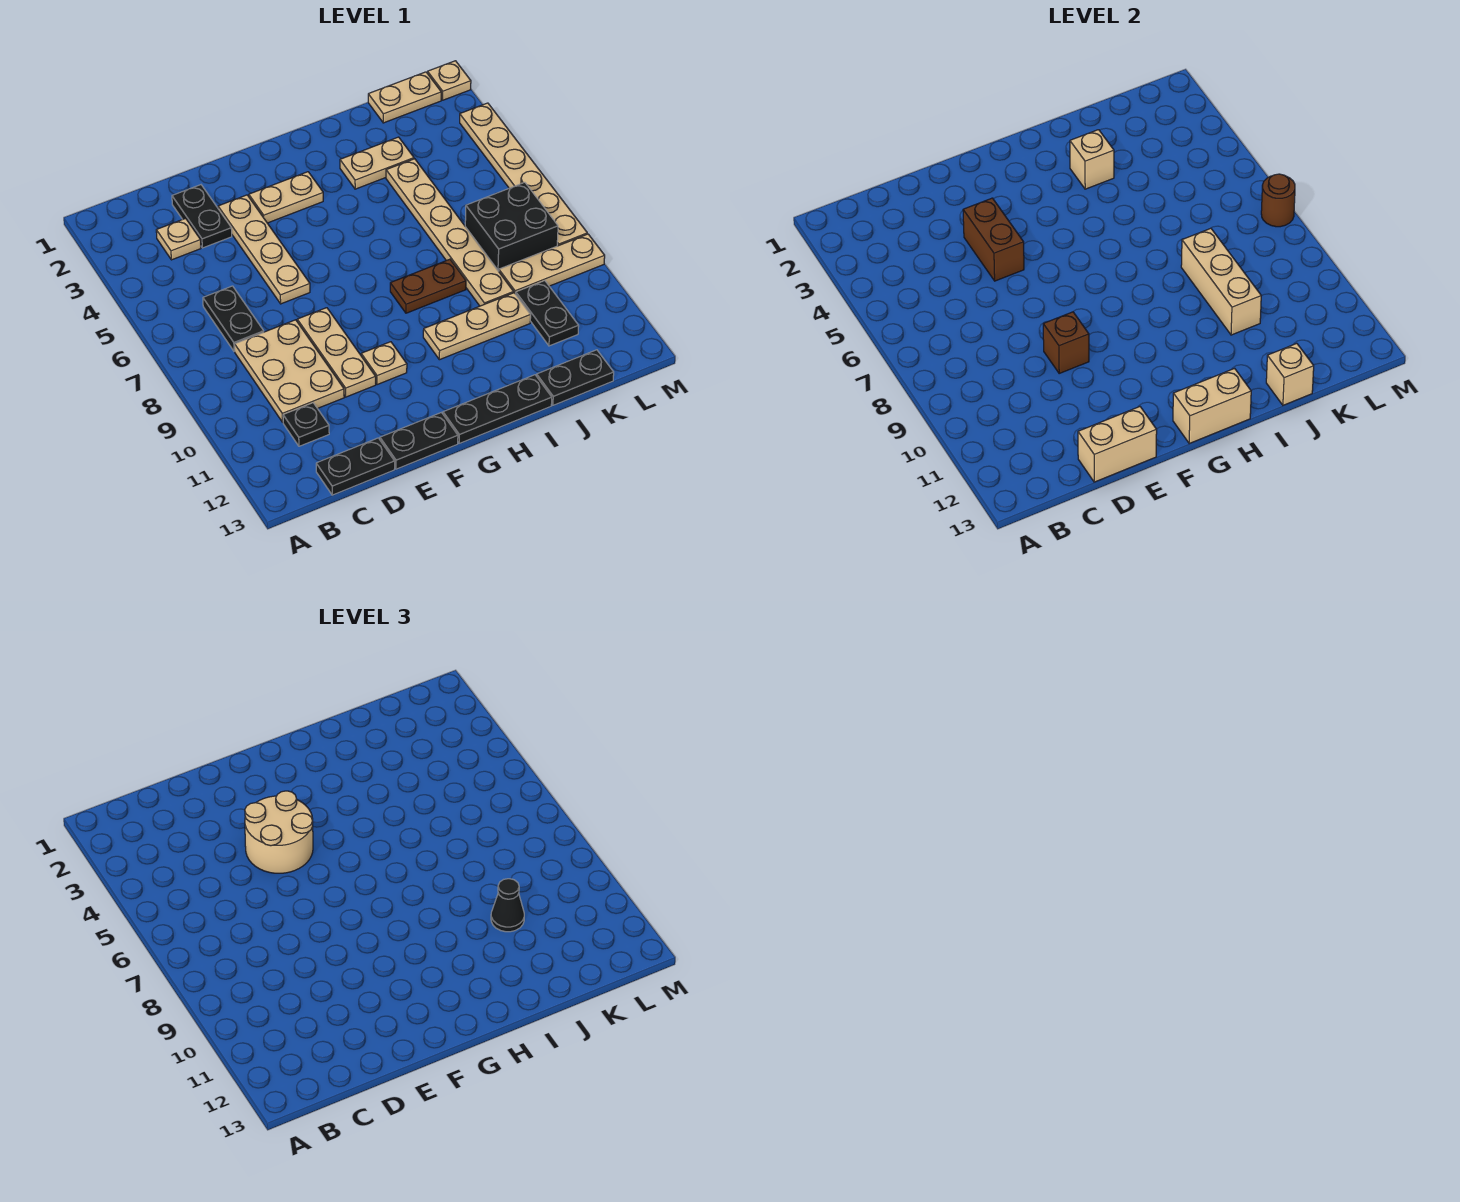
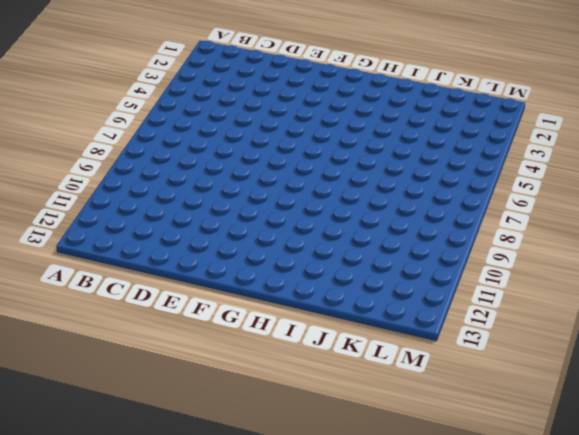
none -> tan 1x1 plate [156,218,201,260]
none -> black 1x2 plate [203,286,264,352]
none -> tan 2x3 plate [235,320,344,422]
none -> black 1x1 plate [283,403,329,446]

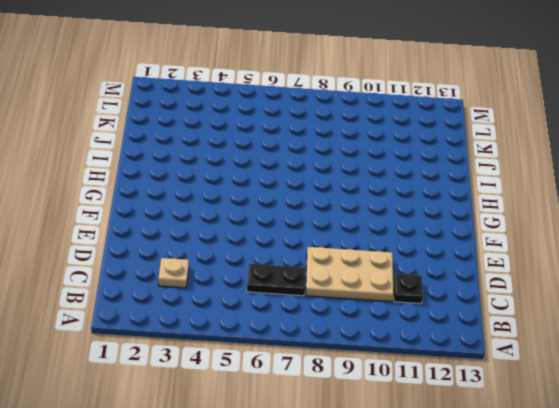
none -> black 1x2 plate [316,438,395,495]
none -> black 1x2 plate [172,185,232,248]
none -> tan 1x4 plate [218,195,310,304]
none -> tan 1x3 plate [297,308,376,397]

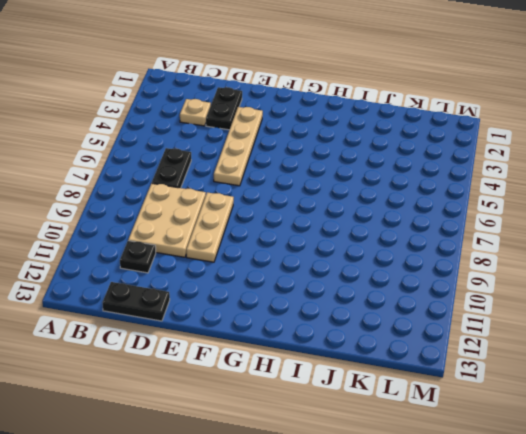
none -> black 1x2 plate [380,413,458,469]
none -> tan 1x2 plate [249,172,323,223]
none -> tan 1x1 plate [361,342,407,385]
none -> black 1x3 plate [443,375,552,443]

